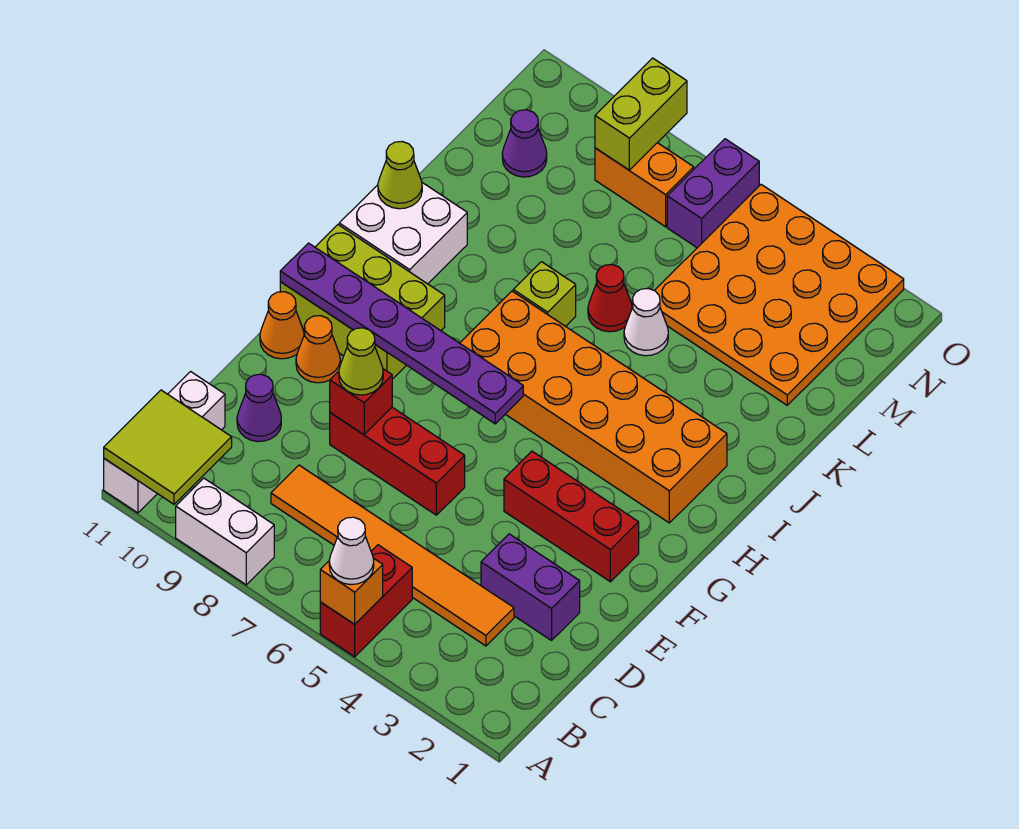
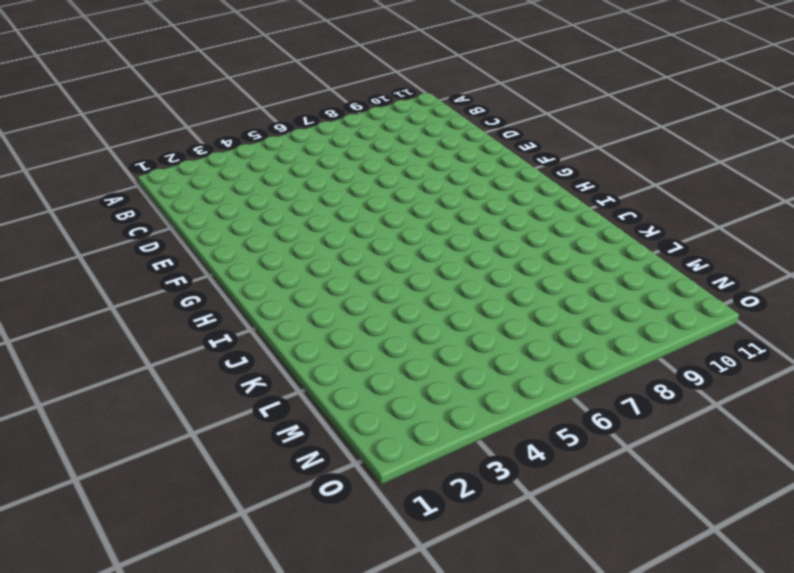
none -> red 1x2 brick [320,545,412,657]
none -> white 1x2 brick [176,478,274,585]
none -> white 1x3 brick [104,372,225,513]

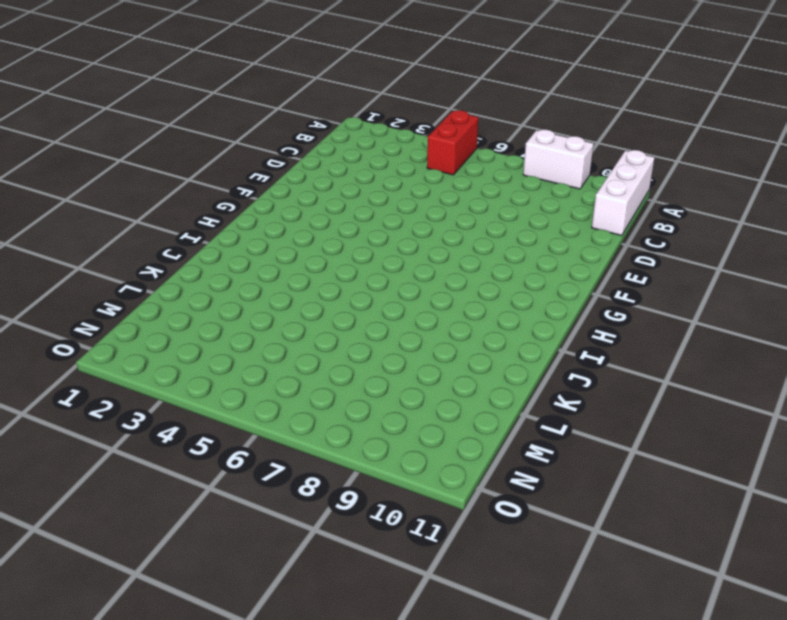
none -> orange 1x6 tile [271,465,514,646]
none -> purple 1x2 brick [481,534,580,641]
none -> purple 1x1 cone [237,374,281,442]

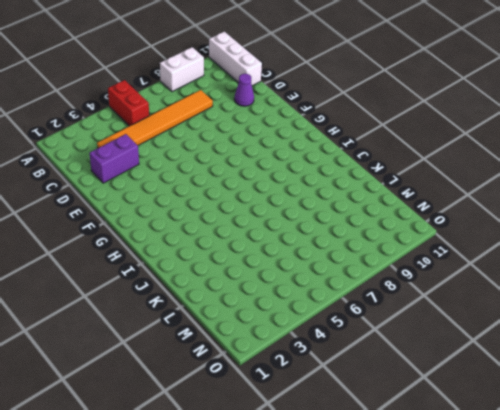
none -> red 1x3 brick [330,407,465,515]
none -> red 1x3 brick [504,451,639,582]
none -> orange 1x1 cone [296,316,340,383]

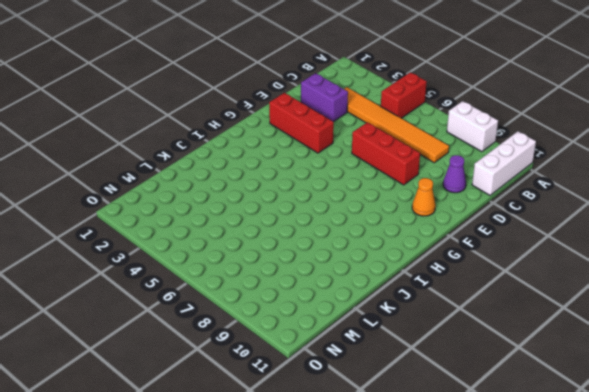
none -> orange 1x1 cone [260,292,304,359]
none -> lime 2x3 brick [280,225,445,379]
none -> orange 2x6 brick [460,291,727,523]

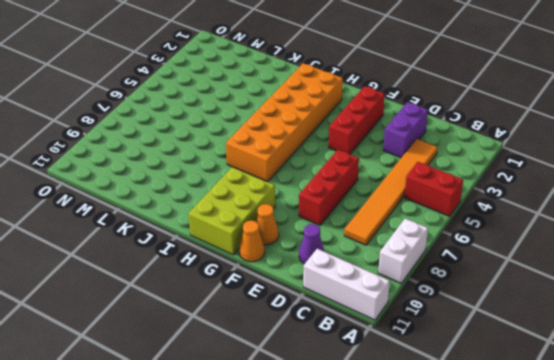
none -> white 2x2 brick [339,183,467,284]
none -> lime 1x1 brick [513,262,576,326]
none -> white 1x1 cone [624,289,668,356]

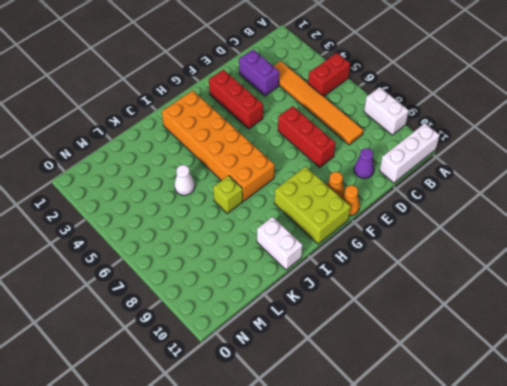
white 1x2 brick [257,217,302,270] -> white 2x2 brick [339,183,467,284]
none -> red 1x1 cone [588,265,632,332]
none -> orange 4x4 plate [654,185,904,405]
none -> purple 1x1 cone [502,110,547,177]

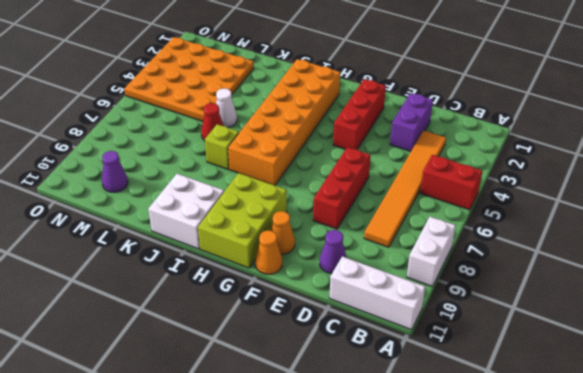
none -> purple 1x2 brick [667,139,759,248]
none -> orange 1x2 brick [595,143,694,227]
none -> orange 1x1 brick [320,558,383,624]

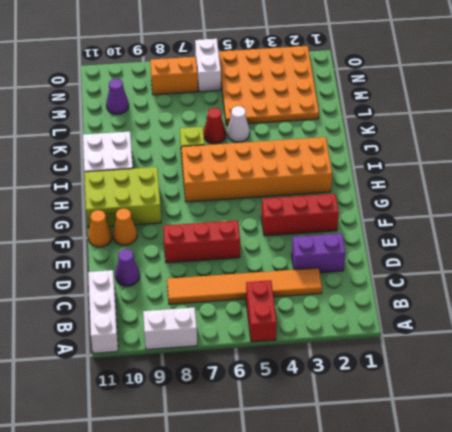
white 1x2 brick [195,39,221,92] -> purple 1x2 brick [667,139,759,248]
none -> orange 1x1 brick [320,558,383,624]
none -> lime 2x2 tile [104,390,232,504]
none -> red 1x1 brick [330,369,392,435]

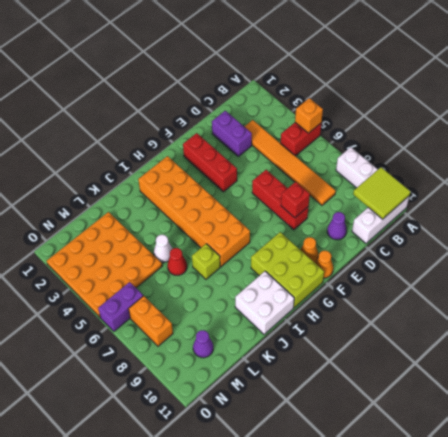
none -> purple 1x6 plate [280,243,523,424]
none -> lime 1x1 cone [378,142,422,209]
none -> lime 1x2 brick [595,58,687,170]

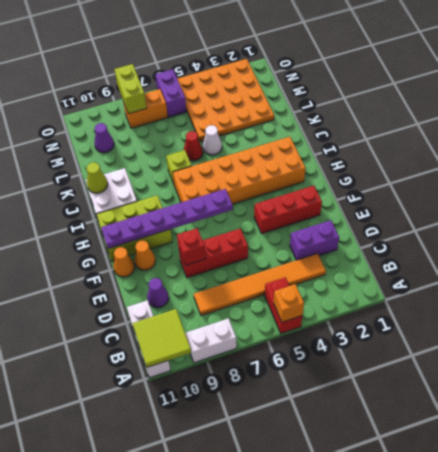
none -> white 1x1 cone [329,517,374,585]
none -> lime 1x1 cone [339,328,383,395]

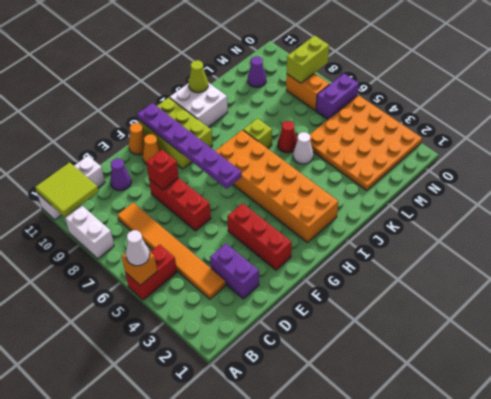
none -> lime 1x1 cone [339,328,383,395]

